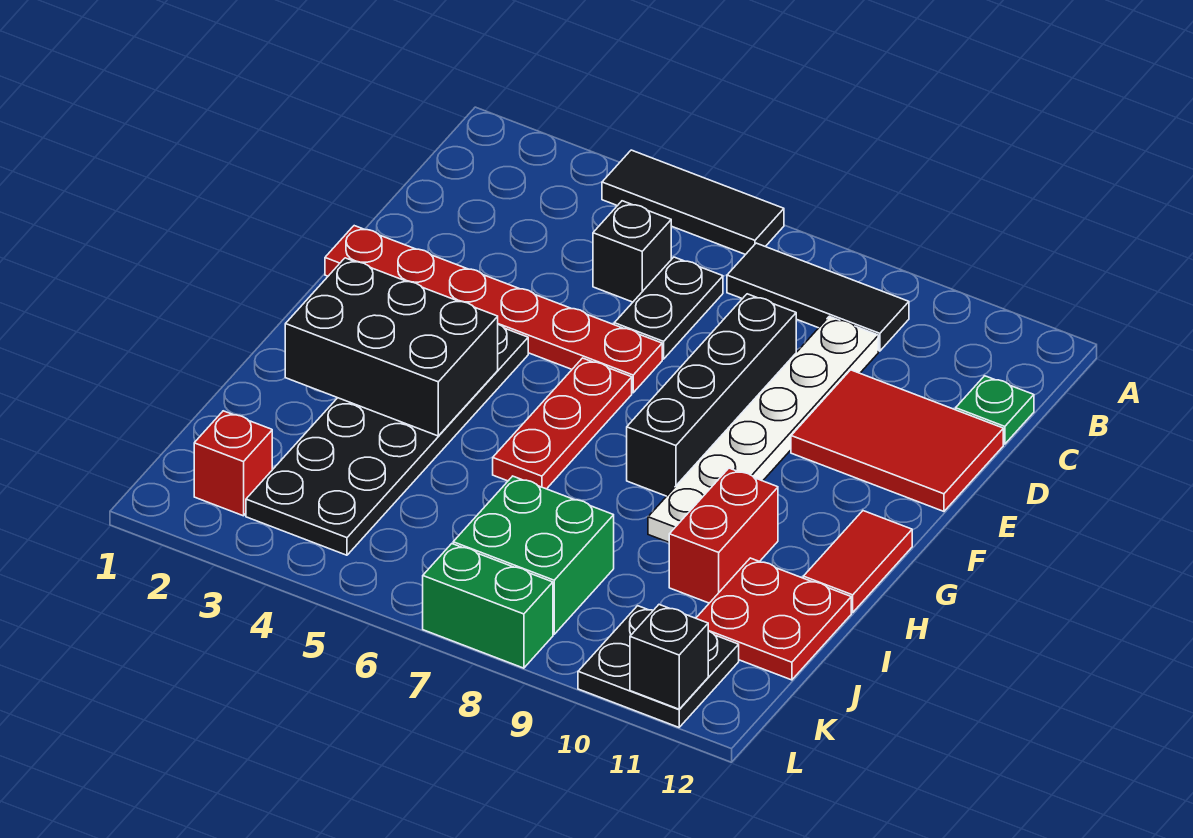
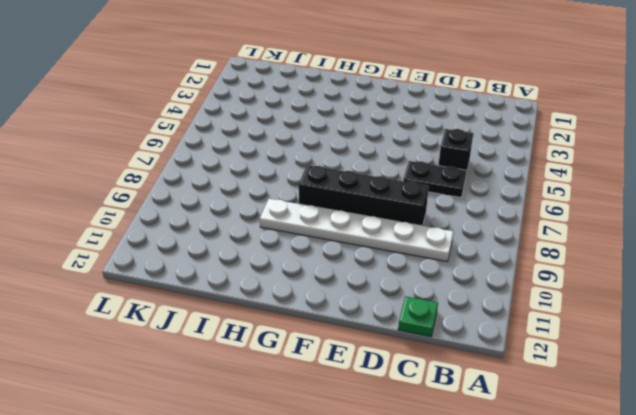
none -> black 1x3 tile [602,150,784,255]
none -> black 1x3 tile [727,243,909,351]
none -> red 2x3 tile [791,370,1003,511]

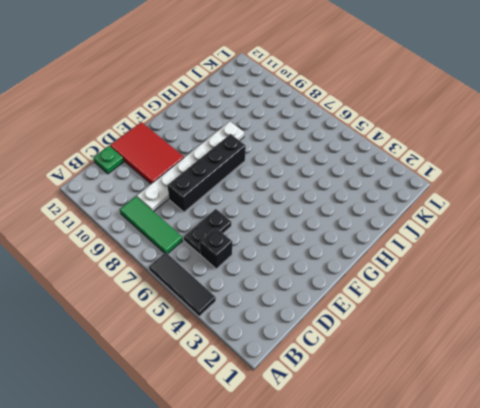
green 1x3 tile [120,196,183,254] -> black 1x3 tile [727,243,909,351]
none -> red 1x6 plate [325,226,662,393]
none -> black 2x6 plate [246,324,528,555]
none -> red 1x3 plate [493,358,632,489]

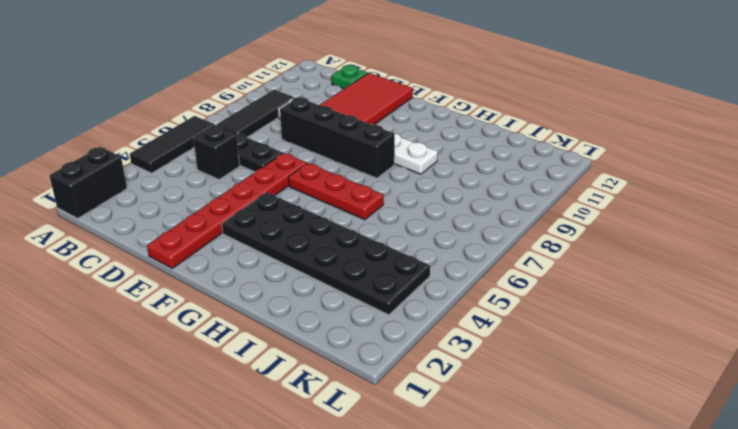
black 1x2 brick [49,147,127,218] -> none
none -> red 1x2 tile [803,511,912,613]
none -> red 1x2 brick [669,468,778,603]
none -> red 2x2 plate [696,558,851,680]

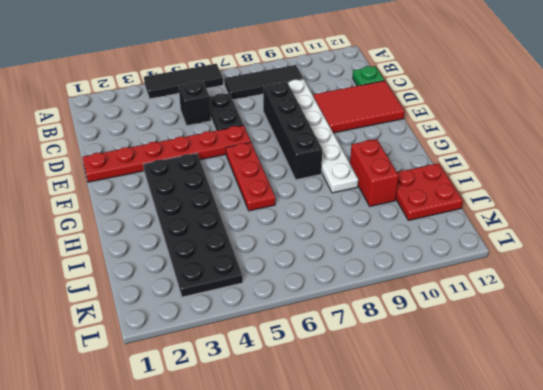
none -> red 1x2 tile [803,511,912,613]
none -> green 2x2 brick [453,476,614,634]
none -> red 1x1 brick [194,411,272,516]

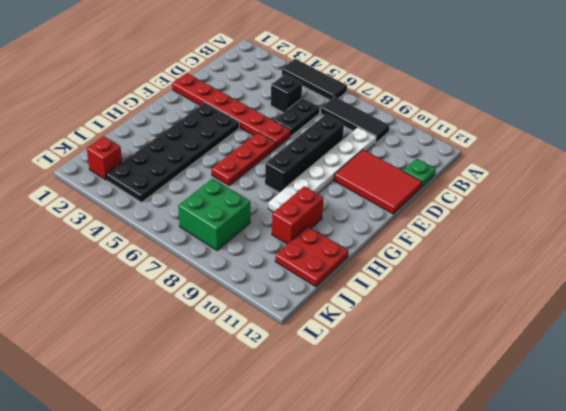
none -> red 1x2 tile [803,511,912,613]
none -> black 2x2 plate [578,606,739,727]
none -> green 1x2 brick [423,544,553,668]

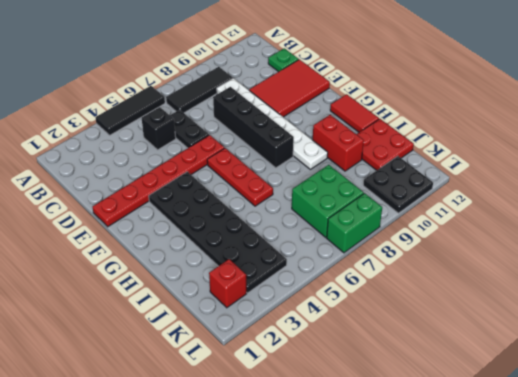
none -> black 2x3 brick [285,258,498,436]
none -> black 1x1 brick [630,605,708,709]

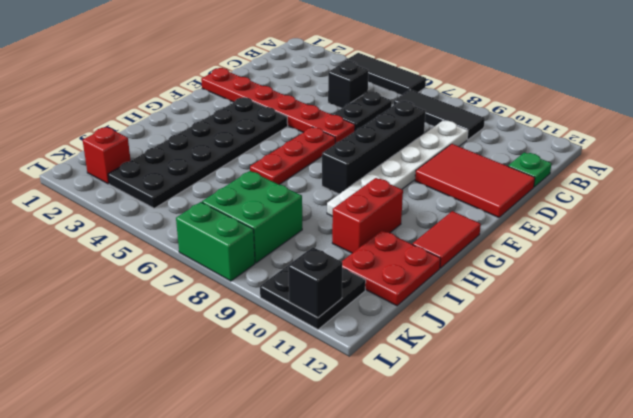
none -> black 2x3 brick [285,258,498,436]

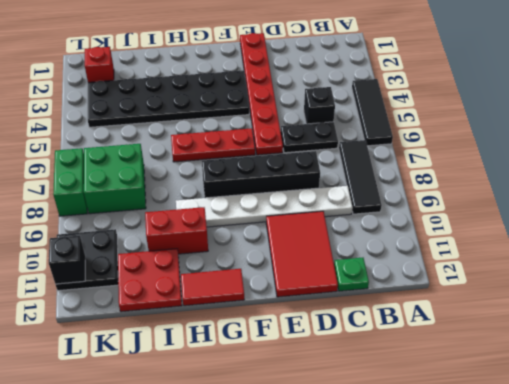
none -> black 2x3 brick [285,258,498,436]

